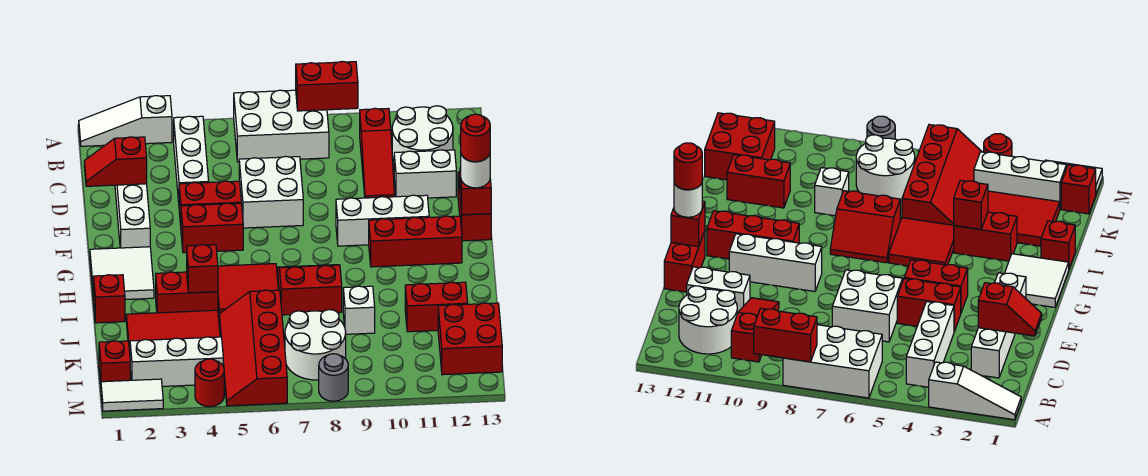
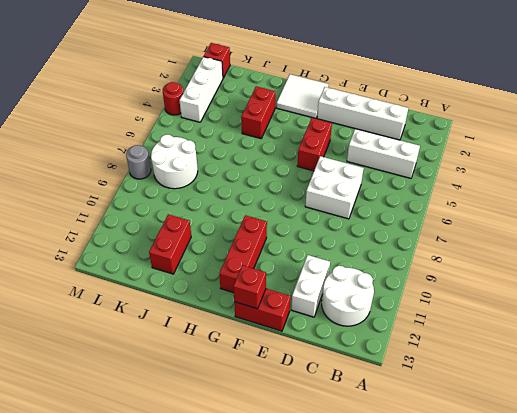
none -> white 1x3 slope [79,96,172,146]
none -> white 2x3 brick [234,90,329,162]
none -> red 1x3 slope [360,108,395,198]
none -> red 1x2 brick [179,181,241,226]

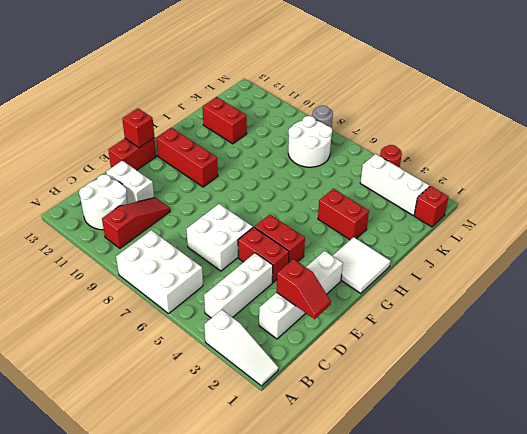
none -> white 1x3 brick [336,195,429,246]
none -> red 2x2 tile [218,264,278,314]
none -> red 2x2 slope [278,265,342,315]
none -> red 1x1 brick [94,275,125,323]

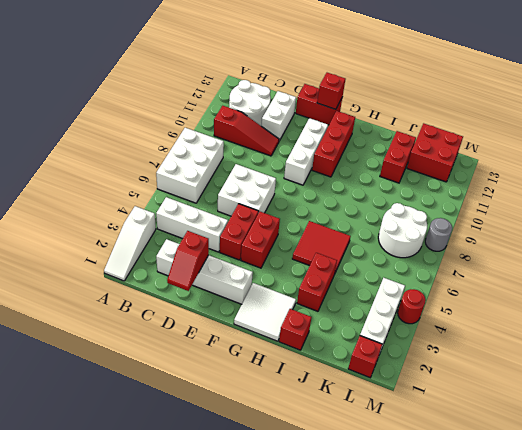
none -> red 2x2 slope [278,265,342,315]
none -> red 2x3 tile [126,310,220,351]
none -> red 2x4 slope [219,290,287,406]
none -> white 1x1 brick [343,286,375,334]

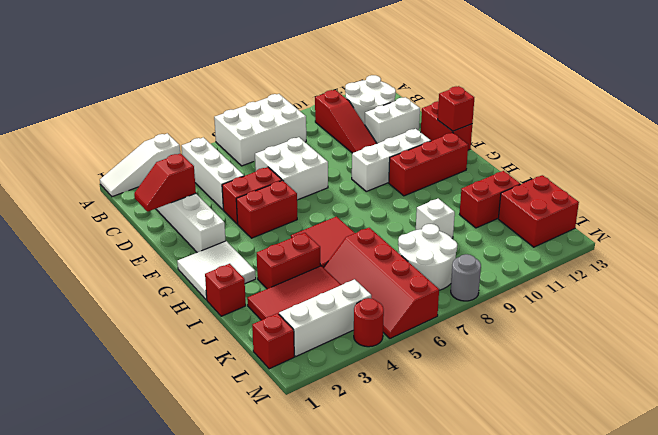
none -> red 2x2 slope [278,265,342,315]
none -> white 1x2 tile [101,379,163,411]
none -> red 1x2 brick [296,62,358,111]
none -> red 1x1 brick [187,245,218,293]

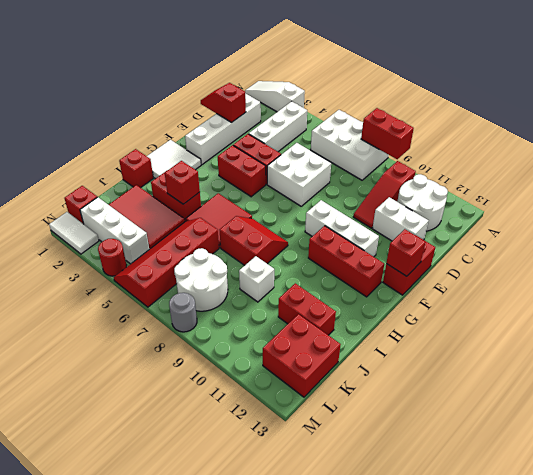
none -> white 1x1 round brick [461,154,490,188]
none -> red 1x1 round brick [461,114,490,162]

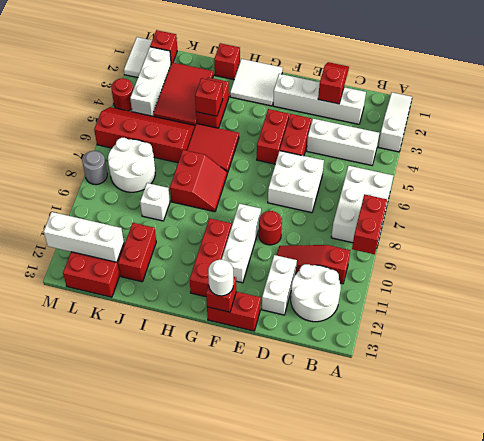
red 1x1 round brick [259,211,282,245] -> red 1x1 round brick moved to [461,114,490,162]
white 1x3 brick [44,212,124,262] -> none

